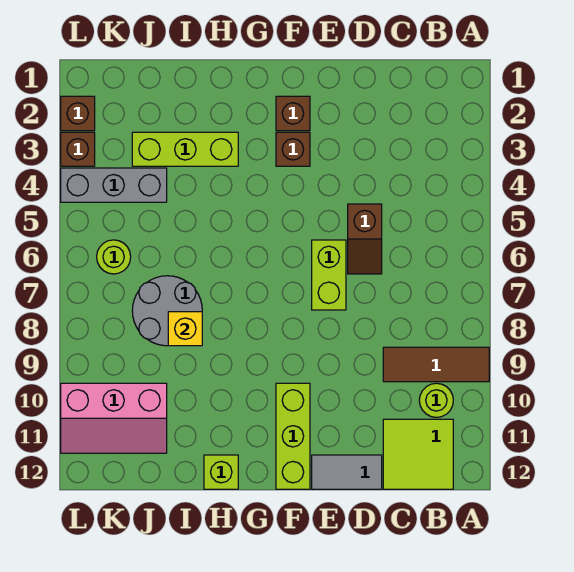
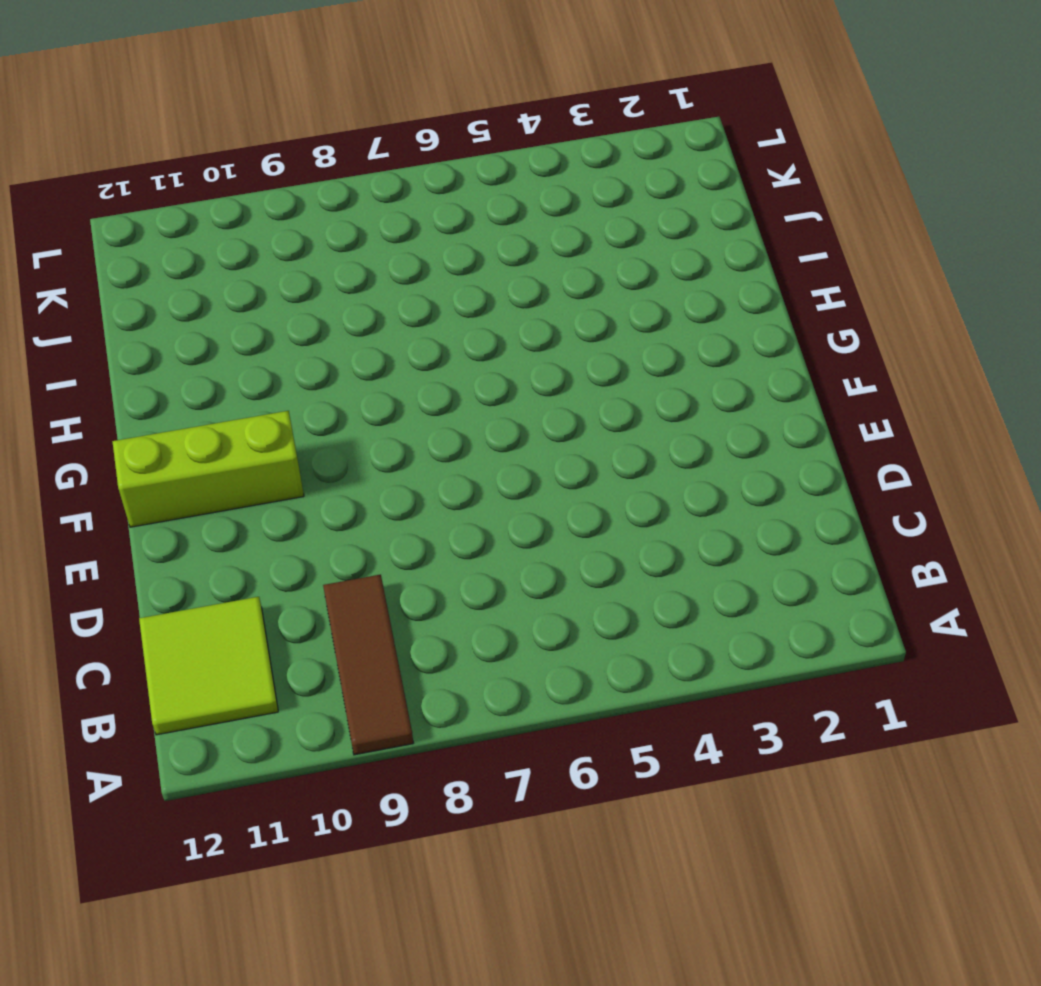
none -> lime 1x1 round brick [419,383,453,417]
none -> brown 1x2 slope [348,204,382,274]
none -> grey 1x2 tile [312,455,382,489]

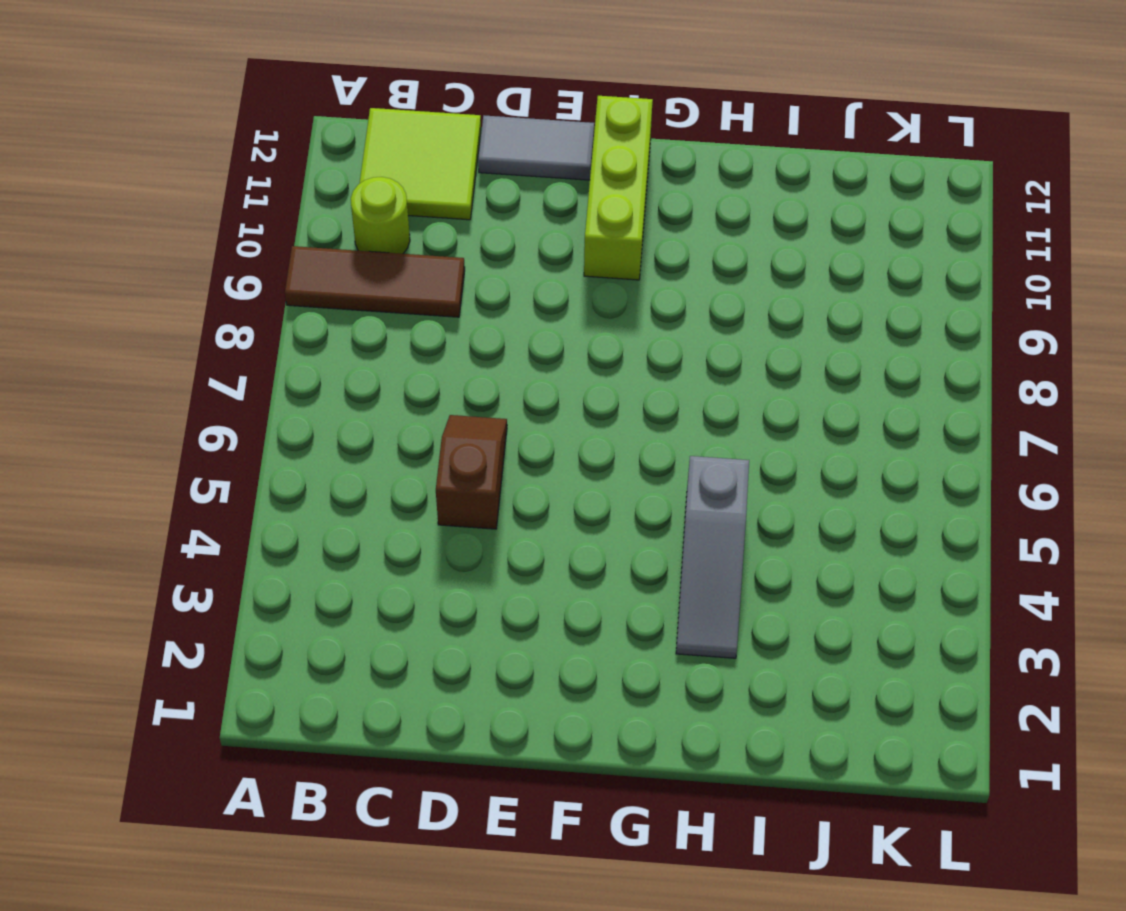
grey 1x3 slope [676,456,749,658] -> lime 1x3 brick [132,132,238,166]
none -> lime 1x2 brick [312,240,346,310]
none -> brown 1x1 brick [276,96,310,131]
none -> brown 1x1 brick [276,132,310,166]

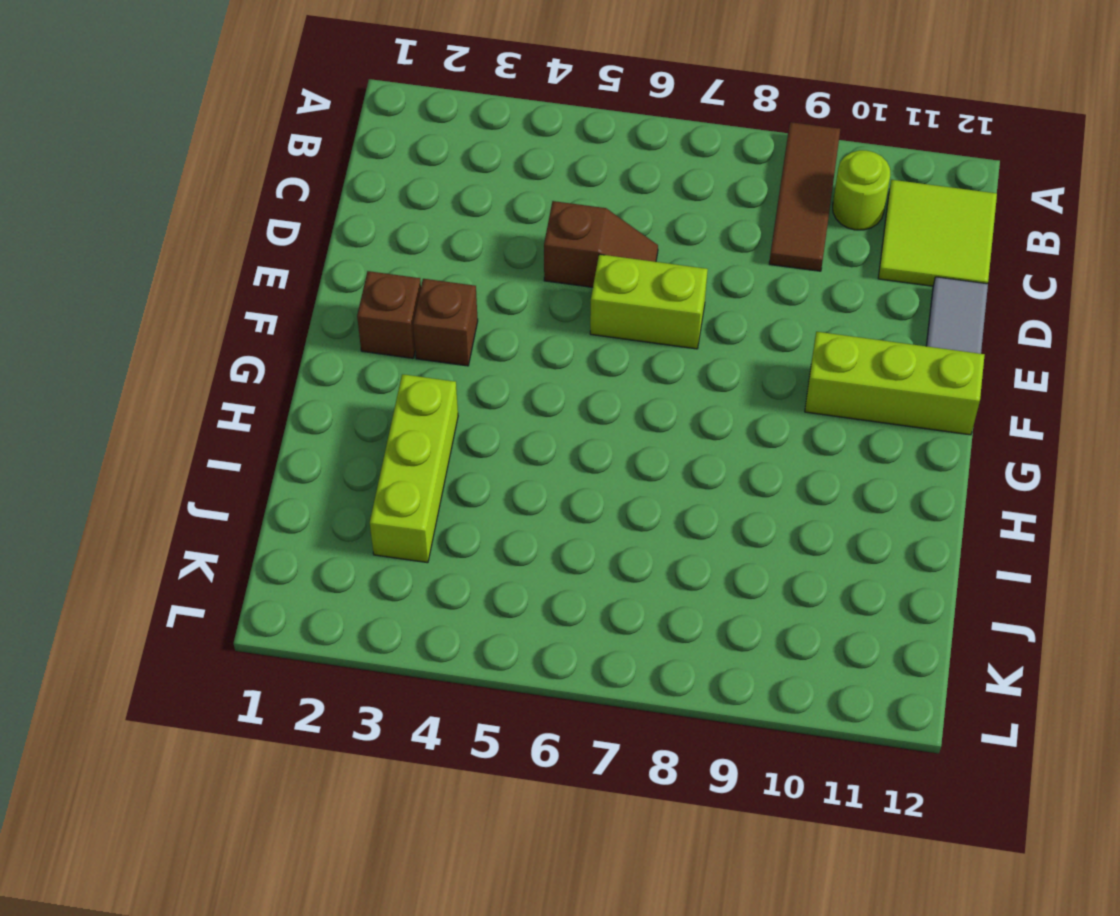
none -> lime 1x1 brick [204,455,238,489]
none -> grey 2x2 round brick [132,276,202,346]
none -> grey 1x3 brick [61,168,167,202]

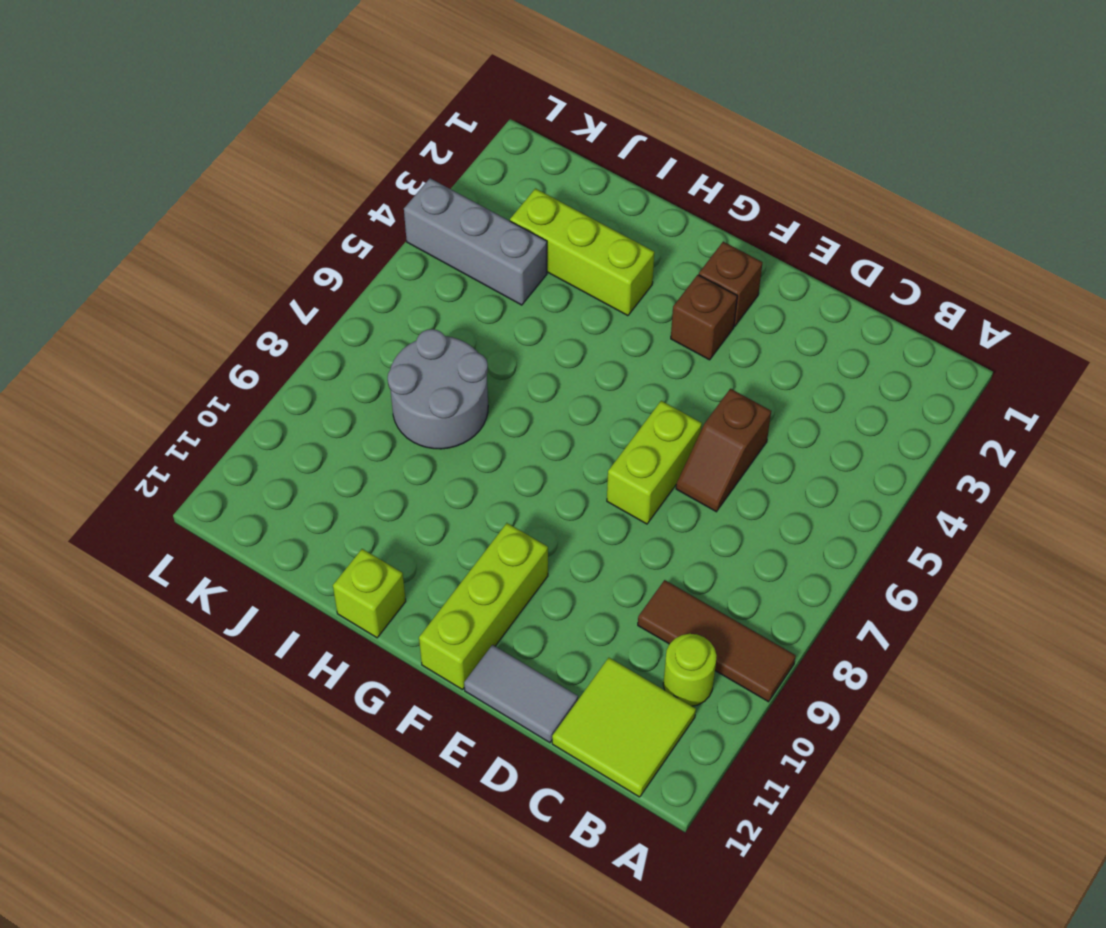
none -> pink 2x3 slope [61,383,167,453]
none -> lime 1x1 round brick [97,240,131,274]
none -> brown 1x1 brick [61,96,95,131]

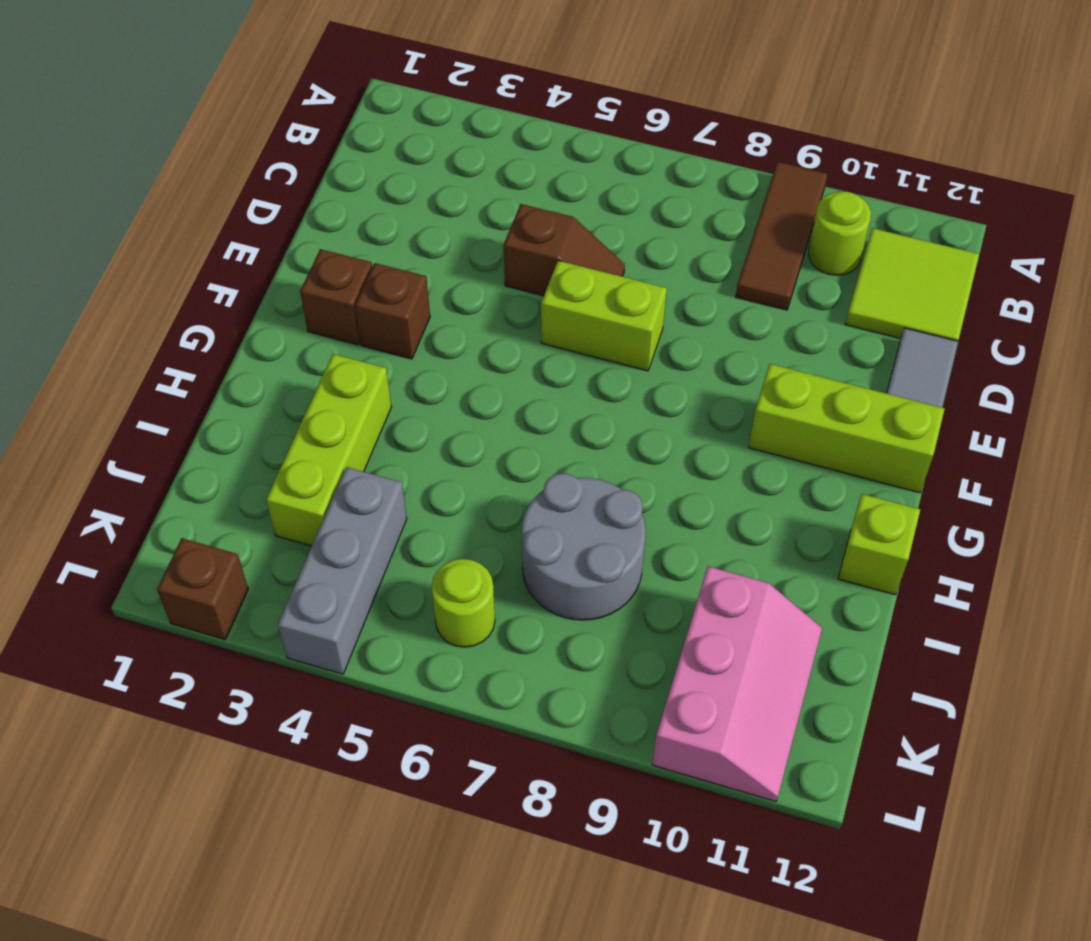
none -> brown 1x1 brick [61,132,95,166]
none -> yellow 1x1 brick [168,312,202,346]

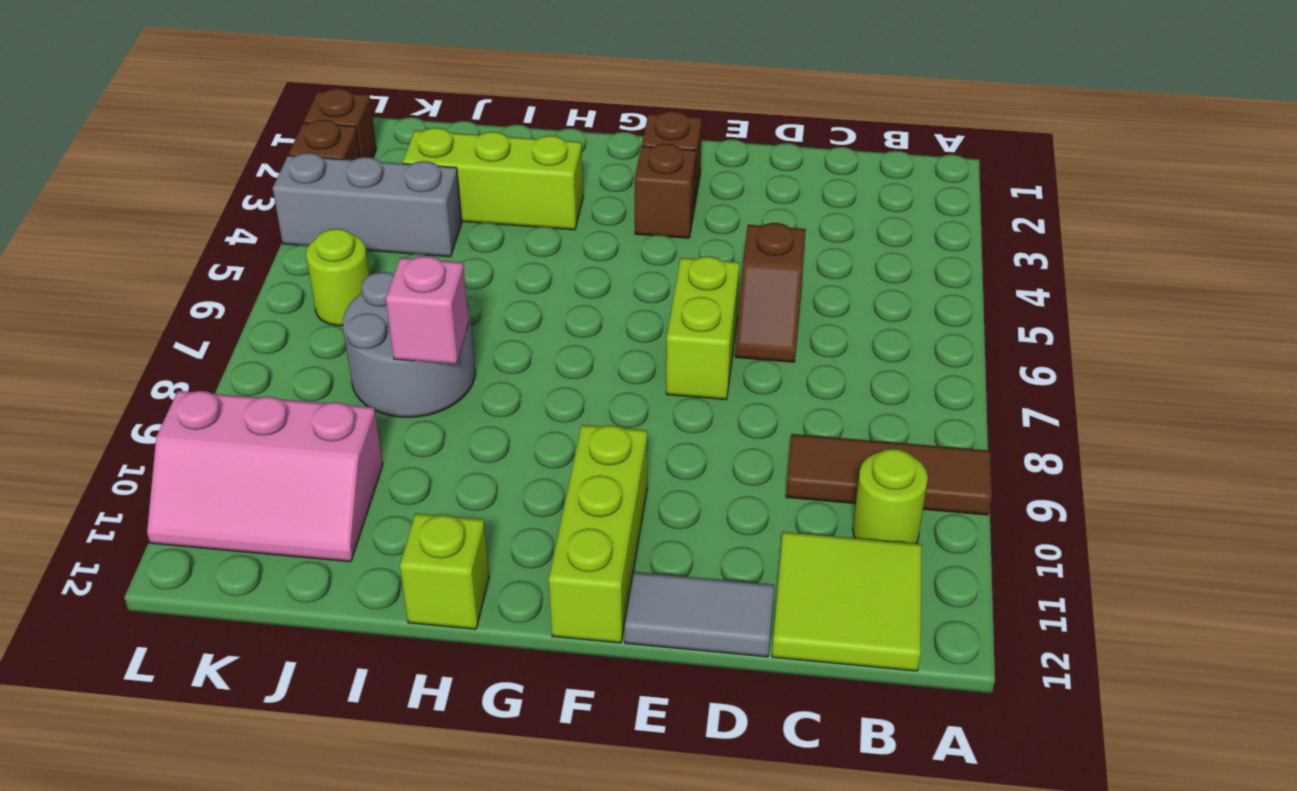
pink 1x1 brick [386,256,469,364] -> yellow 1x1 brick [168,312,202,346]

